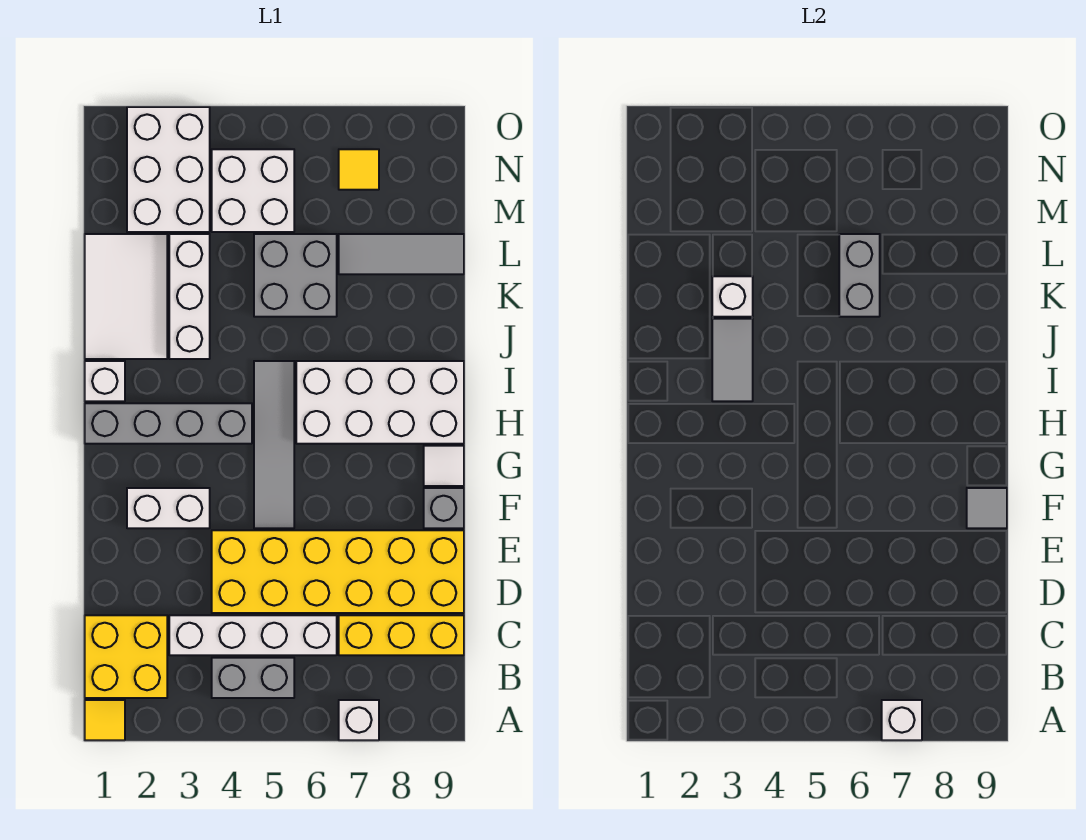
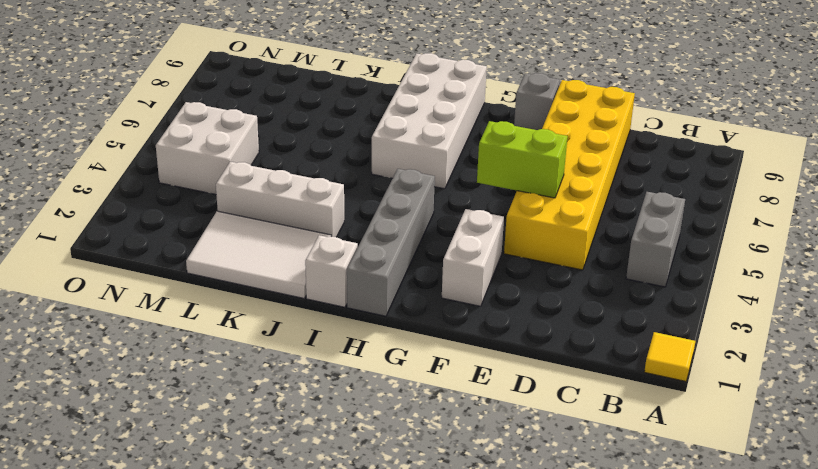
lime 1x2 brick [477,121,568,198] -> none
none -> white 1x1 brick [339,700,379,740]
none -> yellow 2x2 brick [85,615,167,698]
none -> white 1x4 brick [169,615,337,655]

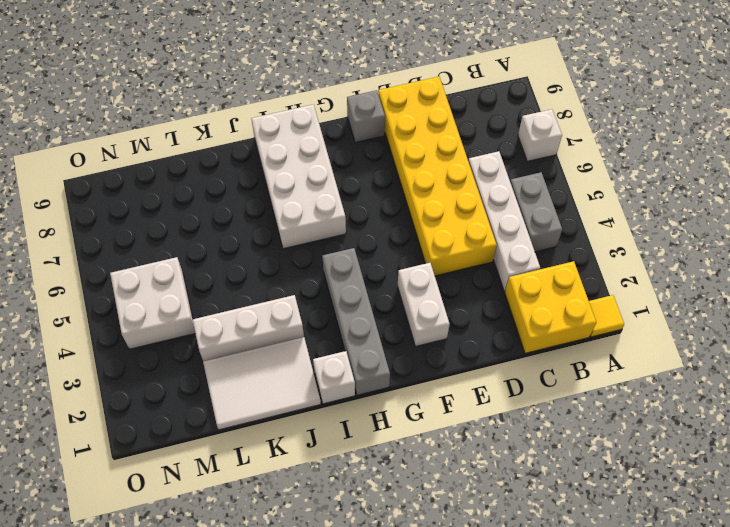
none -> yellow 1x3 brick [339,615,464,655]
none -> grey 1x4 tile [254,361,294,528]
none -> white 1x1 tile [424,446,464,486]

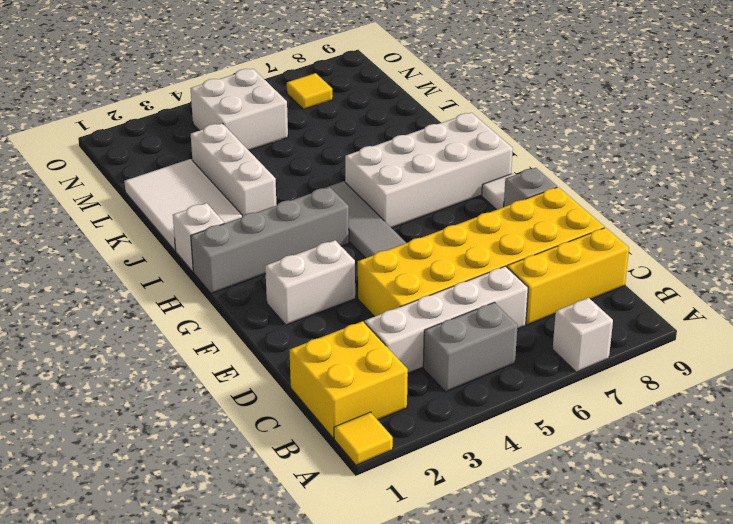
none -> grey 2x2 brick [254,234,337,317]
none -> grey 1x3 tile [339,234,464,274]
none -> white 2x3 brick [127,107,210,232]

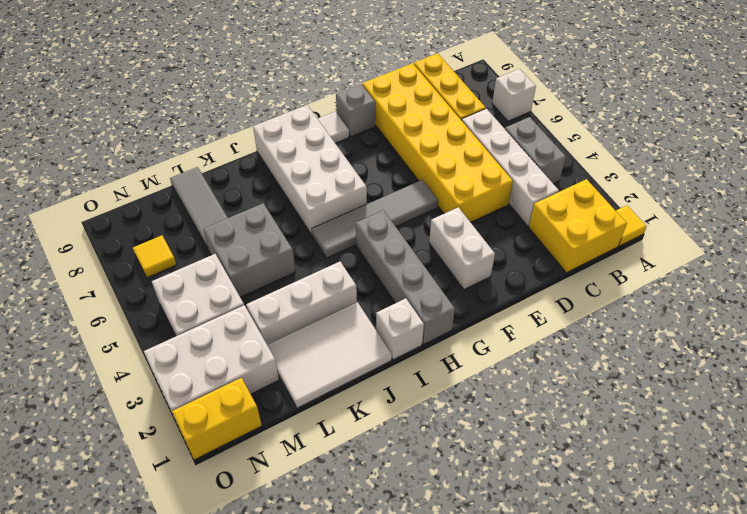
yellow 1x2 brick [172,378,262,460] -> none
none -> white 1x1 brick [882,700,922,740]
none -> grey 1x1 tile [967,488,1007,528]
none -> grey 1x2 tile [712,319,753,401]

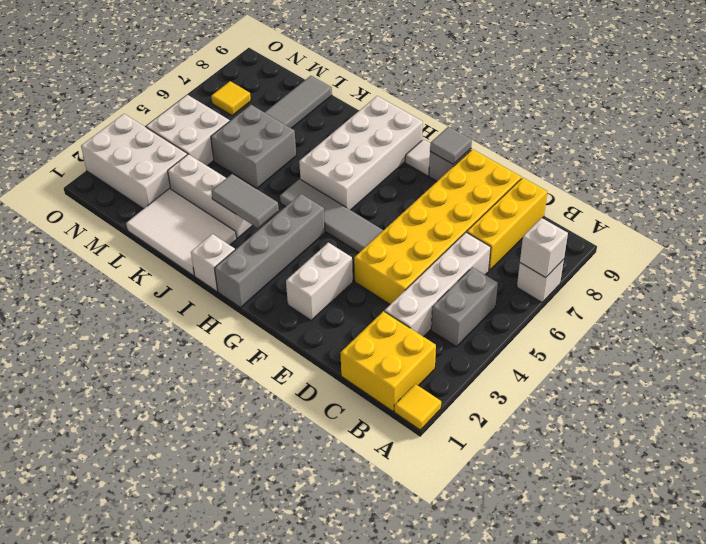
none -> white 1x1 brick [712,276,753,317]
none -> grey 1x2 brick [839,234,880,317]

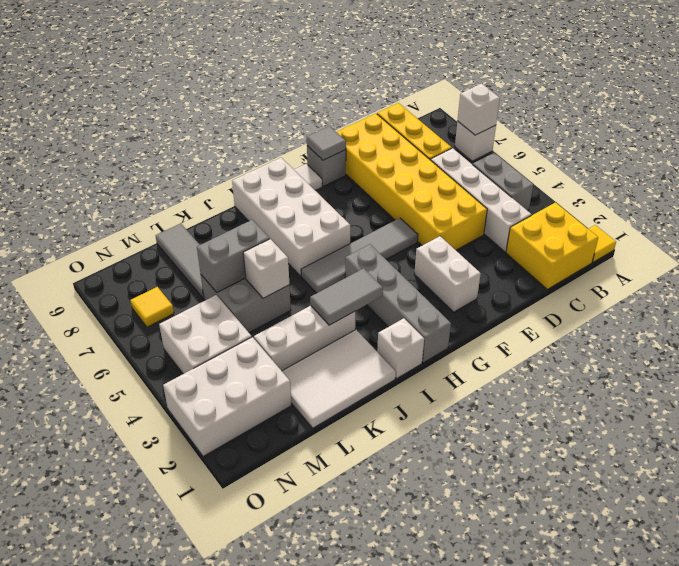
white 1x1 brick [243,239,290,298] -> white 1x1 brick moved to [712,276,753,317]

